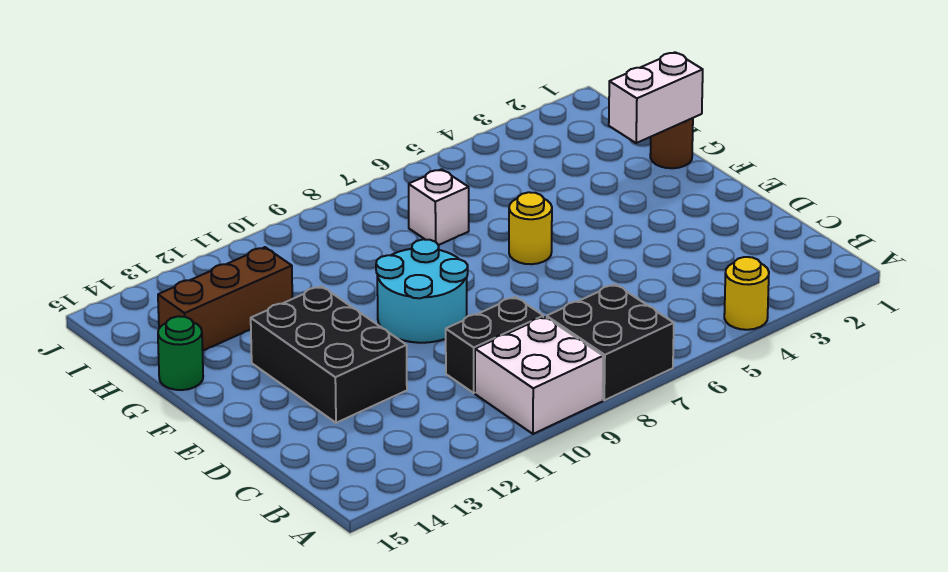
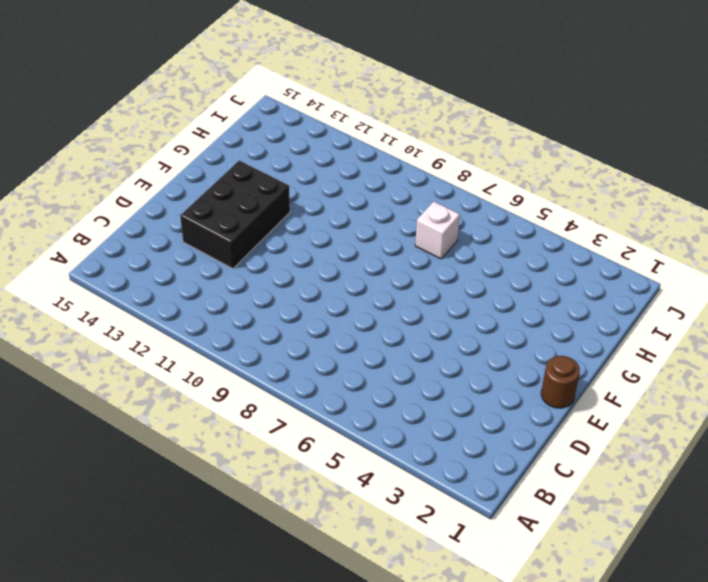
brown 1x1 round brick [541,356,580,408] -> brown 1x1 round brick moved to [650,118,693,168]
none -> yellow 1x1 round brick [724,257,769,330]
none -> black 2x2 brick [547,284,674,400]
none -> white 2x2 brick [475,317,603,434]

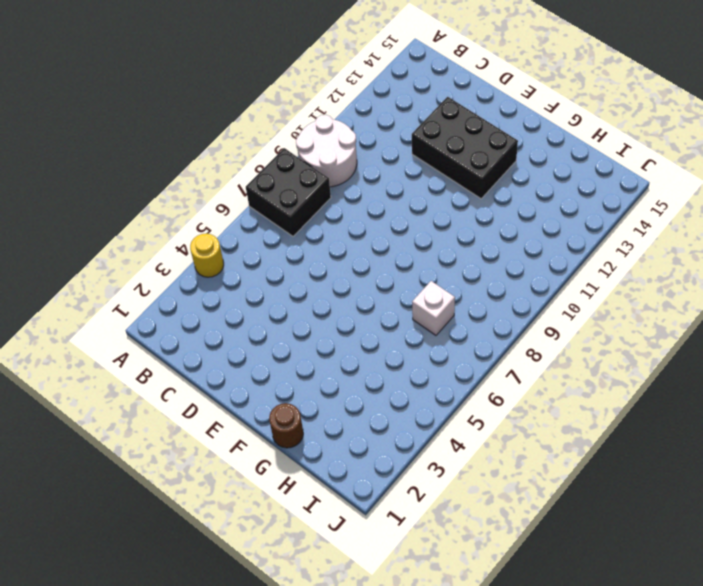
white 2x2 round brick [296,115,357,187] -> white 2x2 brick [475,317,603,434]
none -> black 1x2 brick [446,297,543,393]
none -> cyan 2x2 round brick [376,239,468,343]
none -> yellow 1x1 round brick [509,192,552,264]

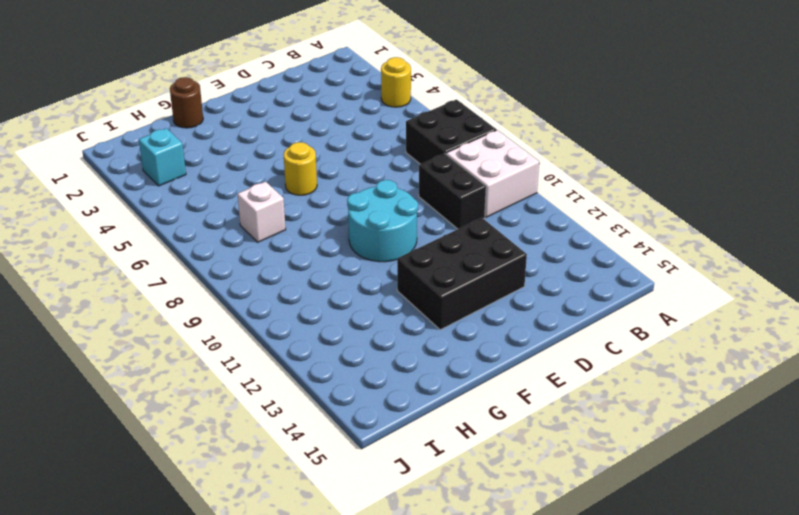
cyan 1x1 brick [139,128,186,186] -> none
none -> green 1x1 round brick [158,316,203,390]
none -> brown 1x3 brick [158,247,292,351]
none -> white 1x2 brick [609,52,703,143]

